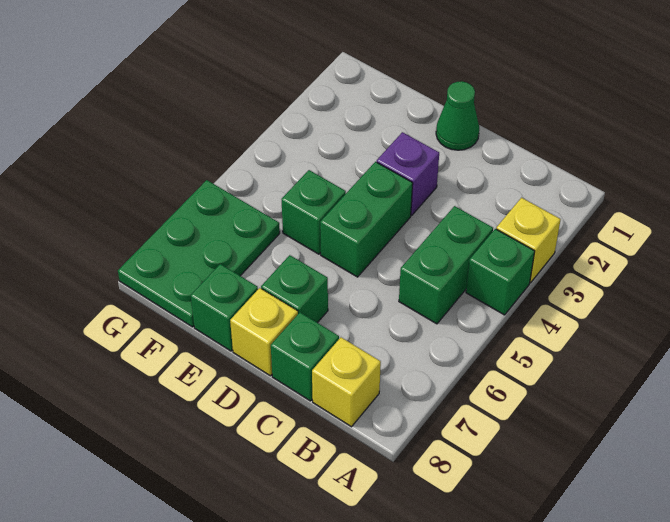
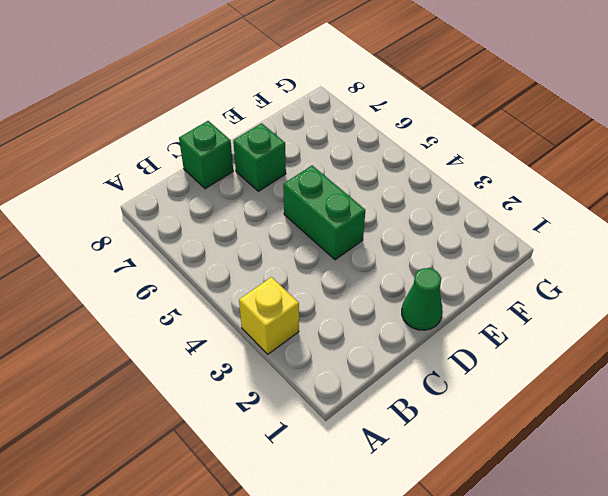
none -> green 1x1 brick [466,229,535,315]
none -> green 1x2 brick [399,206,493,324]
none -> yellow 1x1 brick [312,337,381,427]

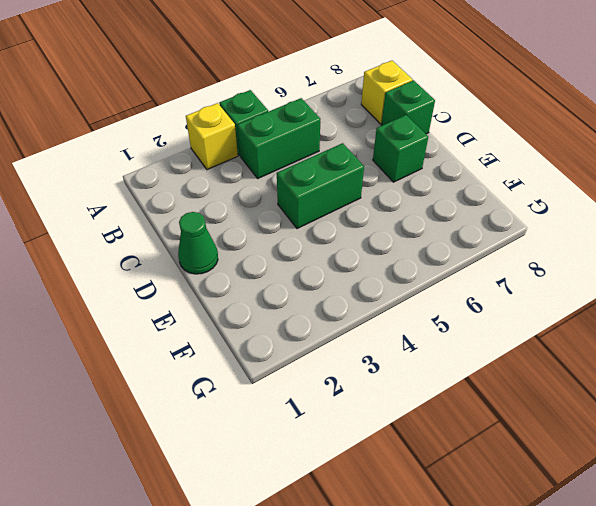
none -> purple 1x1 brick [377,132,439,215]
none -> yellow 1x1 brick [230,288,298,376]
none -> green 1x1 brick [282,170,346,254]

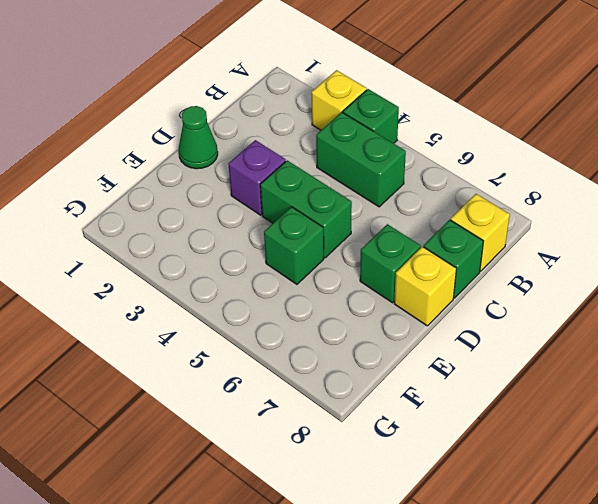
none -> green 1x1 brick [191,264,258,351]
none -> green 2x3 plate [118,180,280,327]

